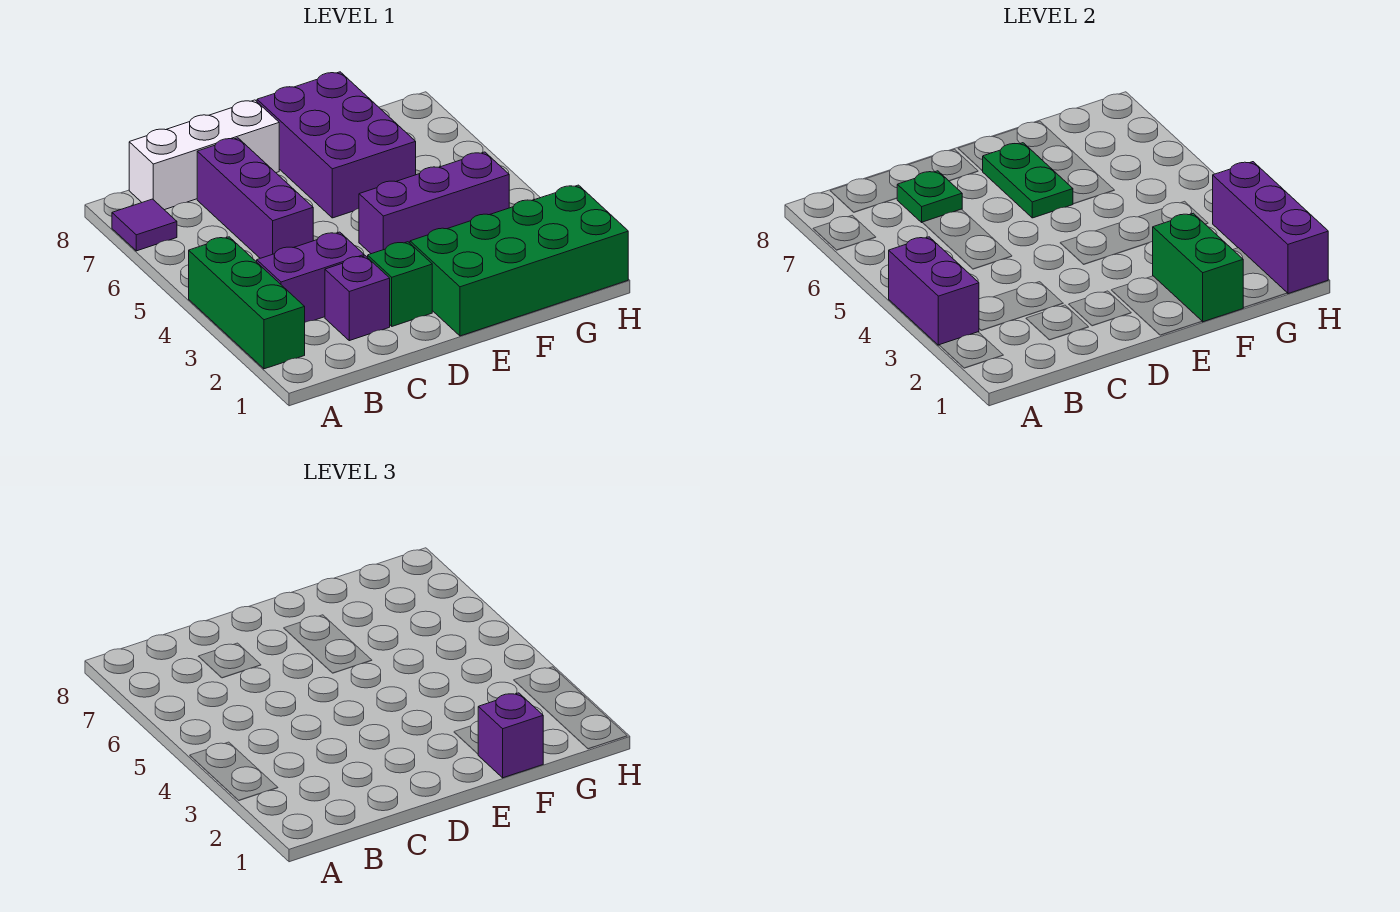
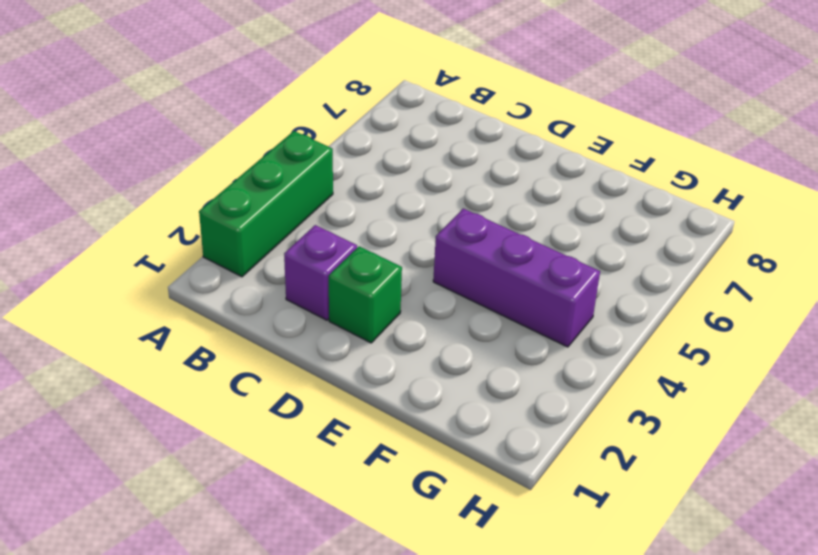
none -> purple 1x1 tile [112,199,177,251]
none -> purple 1x2 brick [257,232,364,322]
none -> white 1x3 brick [129,100,279,210]

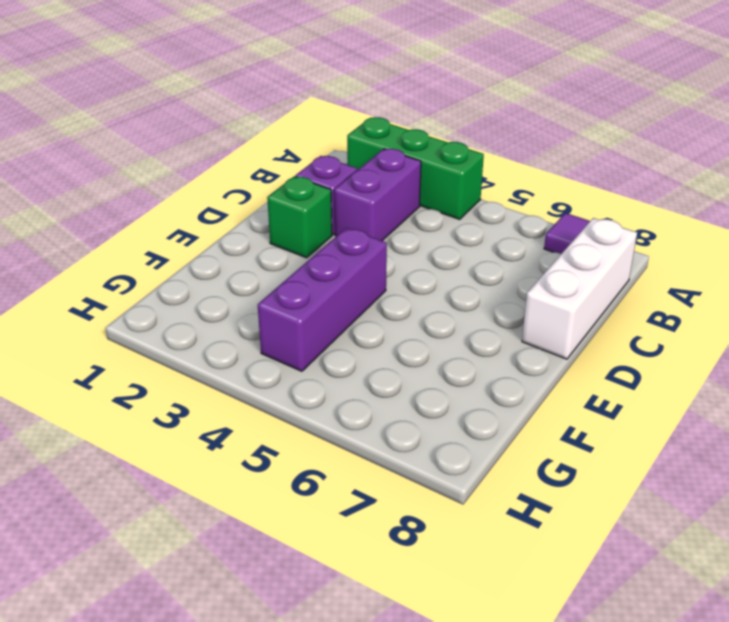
none -> purple 1x3 brick [197,138,313,258]
none -> green 2x4 brick [410,185,628,336]
none -> purple 2x3 brick [257,72,416,218]

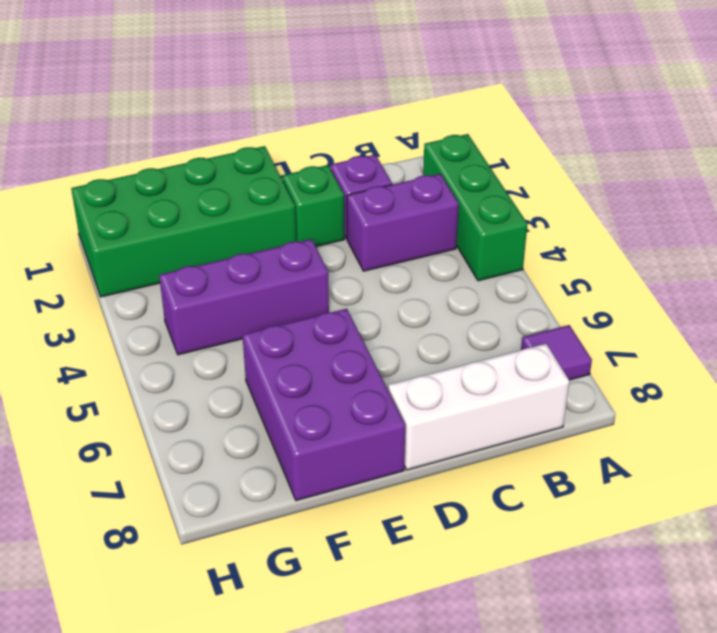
none -> purple 1x3 brick [197,138,313,258]
none -> purple 1x2 brick [889,237,979,345]
none -> green 1x1 plate [897,171,962,222]

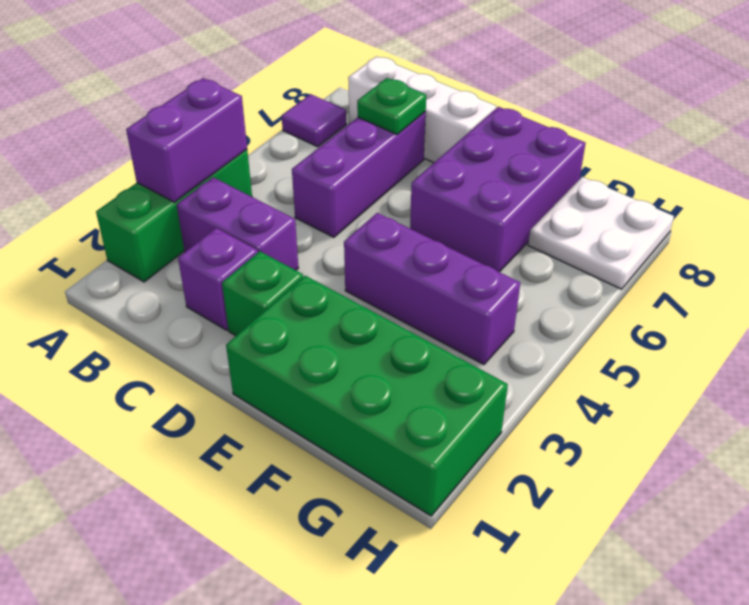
white 2x2 plate [528,177,674,289] -> none
none -> green 1x2 plate [983,143,1073,218]
none -> green 1x2 brick [1153,213,1243,322]
none -> purple 1x3 brick [1213,162,1328,294]

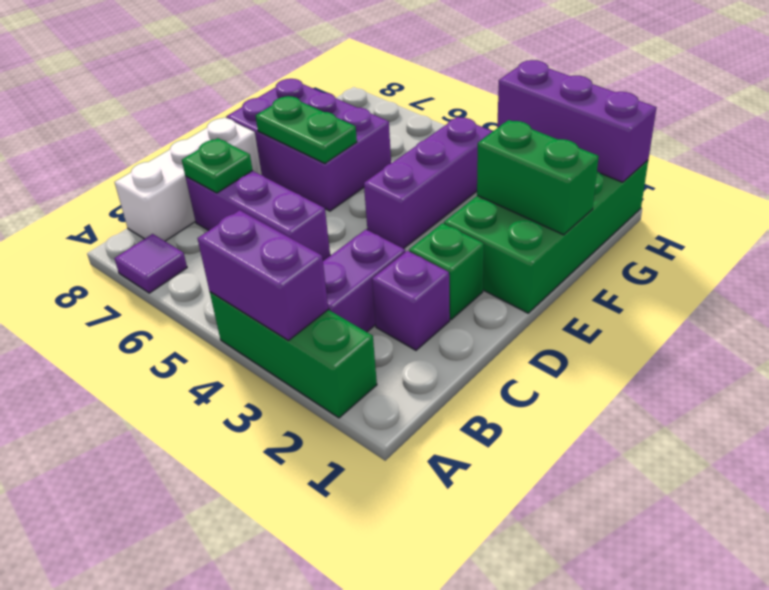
none -> purple 1x1 brick [478,693,543,778]

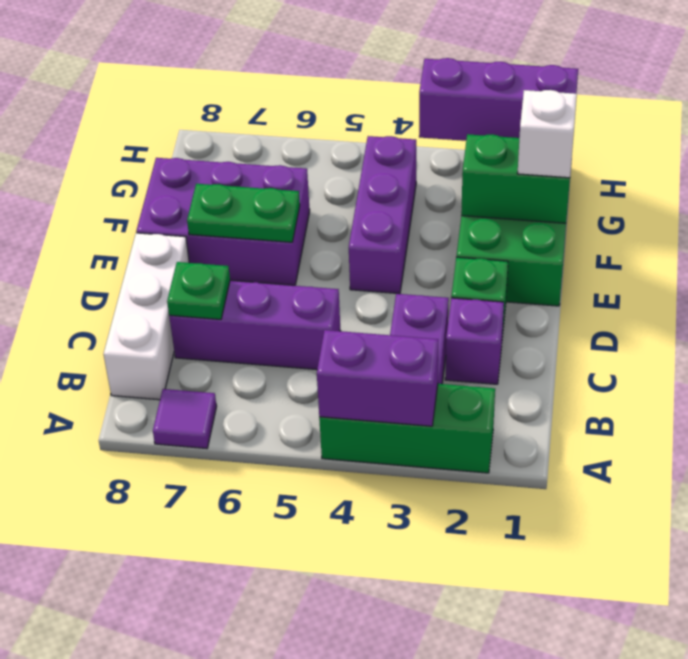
white 1x1 brick [517,90,577,178] -> purple 1x1 brick [478,693,543,778]

